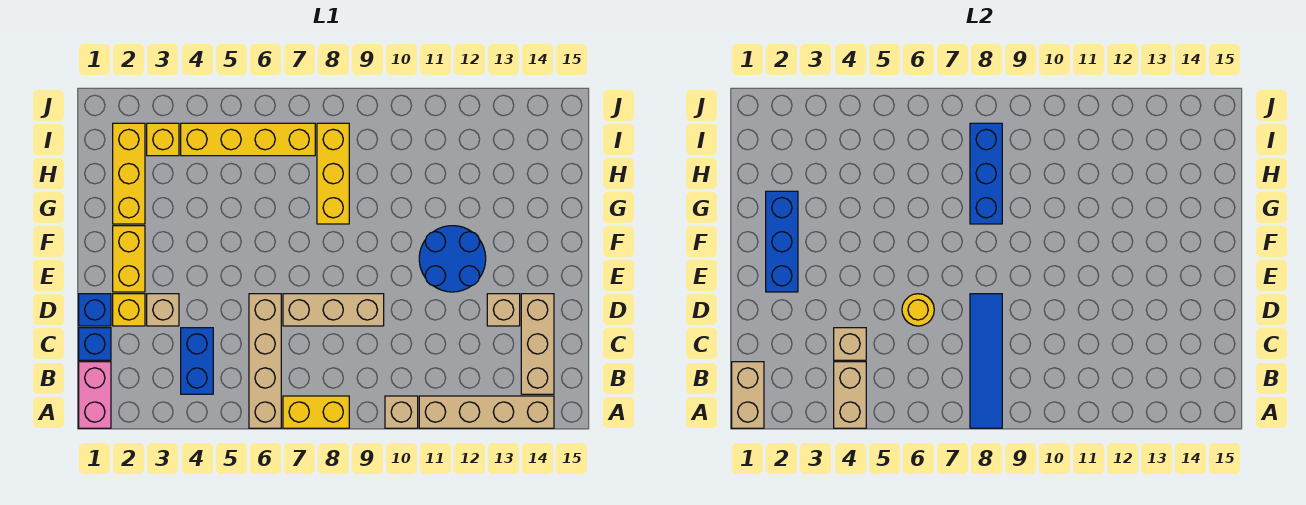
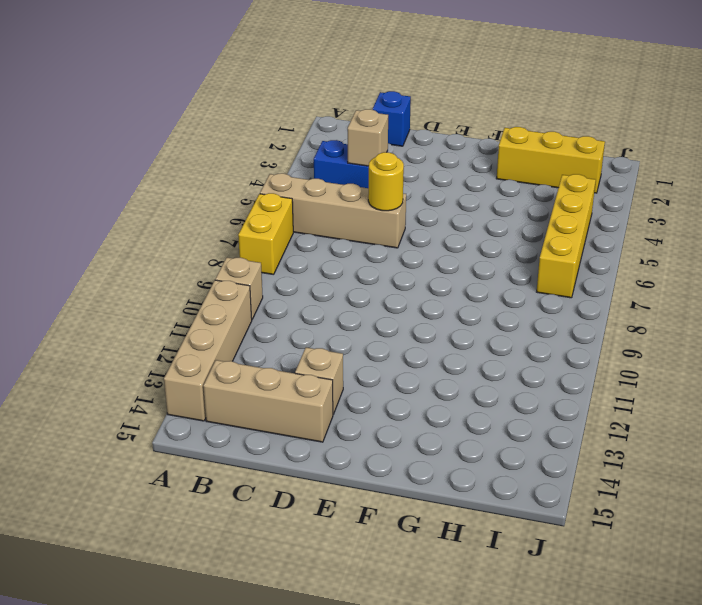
none -> pink 1x2 brick [79,362,111,428]
none -> blue 1x1 brick [79,294,111,326]
none -> yellow 1x1 brick [113,294,145,326]

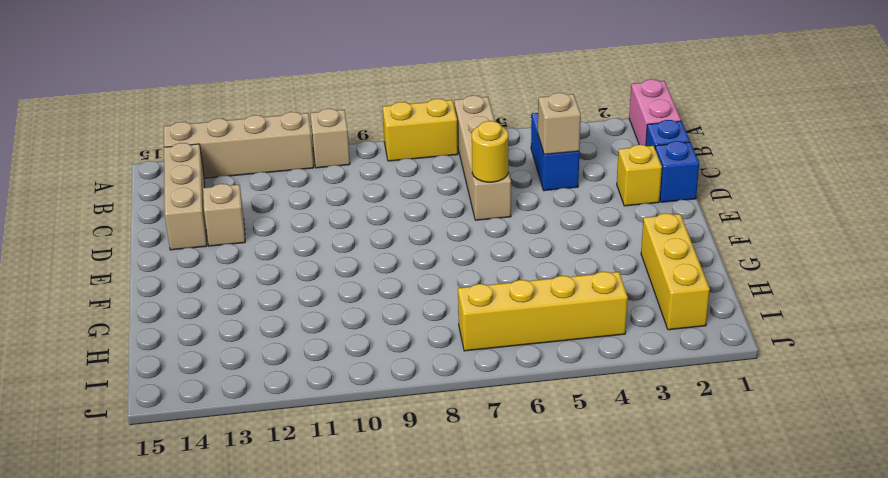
none -> tan 1x1 brick [147,294,179,326]
none -> tan 1x3 brick [283,294,384,326]
none -> yellow 1x2 brick [113,226,145,292]

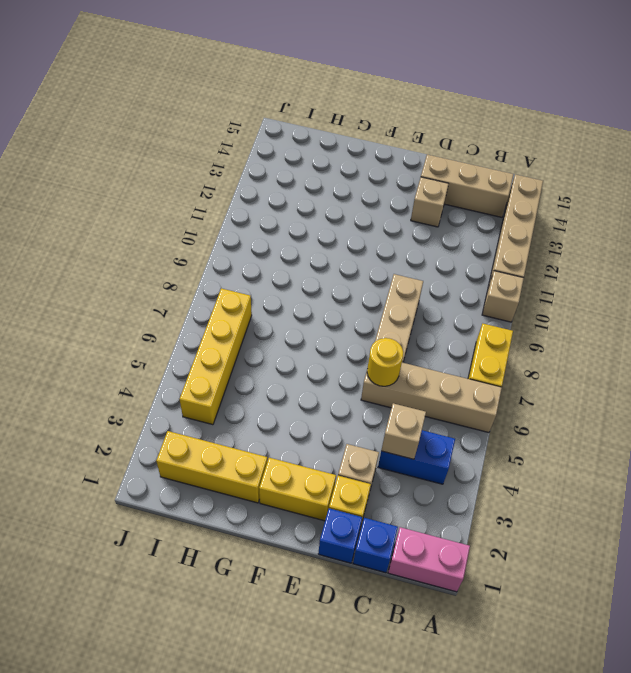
none -> blue 2x2 round brick [419,226,486,292]
none -> yellow 1x3 brick [317,123,349,224]
none -> yellow 1x1 brick [147,123,179,156]

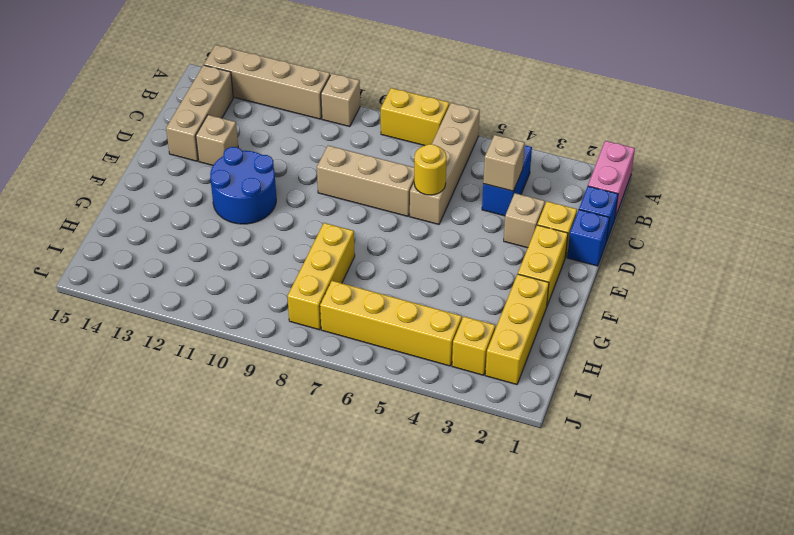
none -> tan 1x2 brick [732,362,764,428]
none -> tan 1x2 brick [834,362,866,428]
none -> blue 1x4 tile [970,294,1002,428]

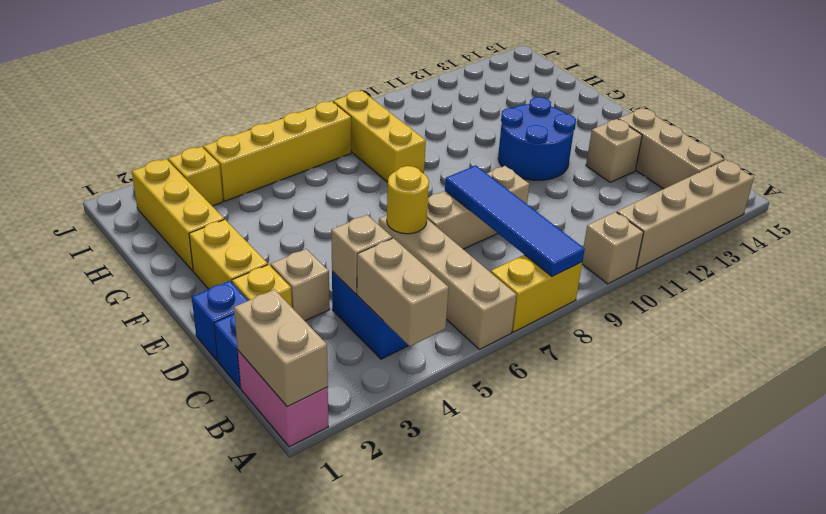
none -> blue 1x3 brick [766,191,798,292]
none -> blue 1x3 brick [970,123,1002,224]

